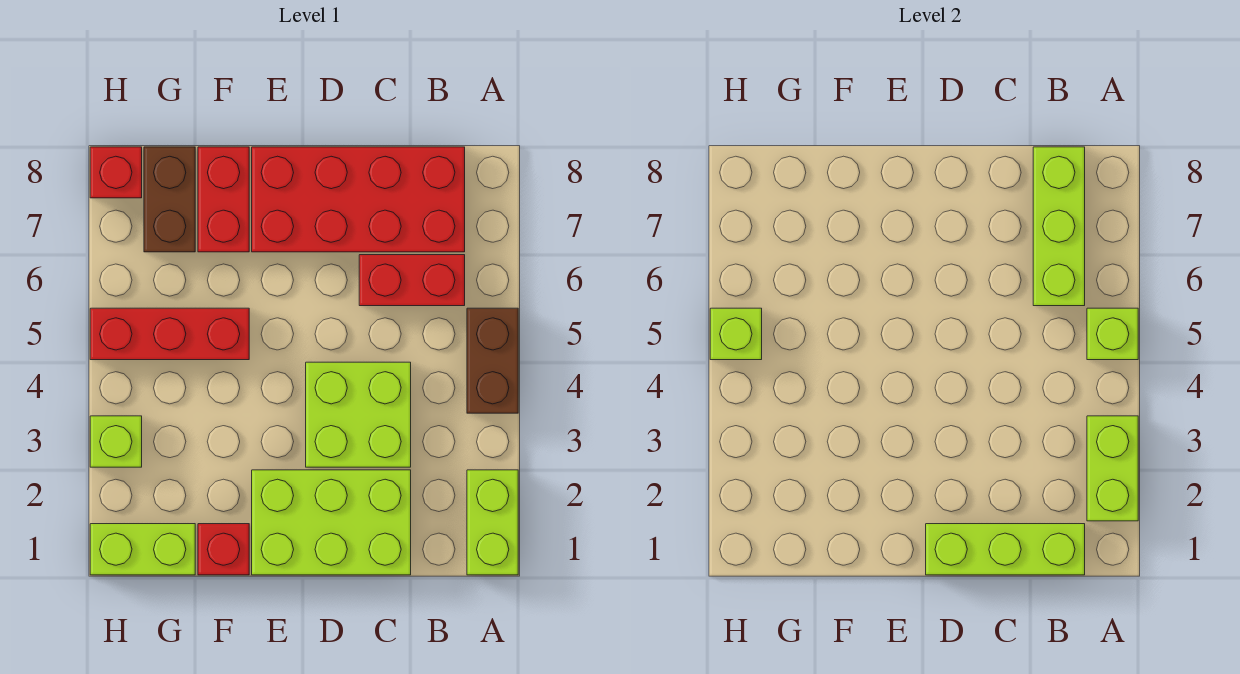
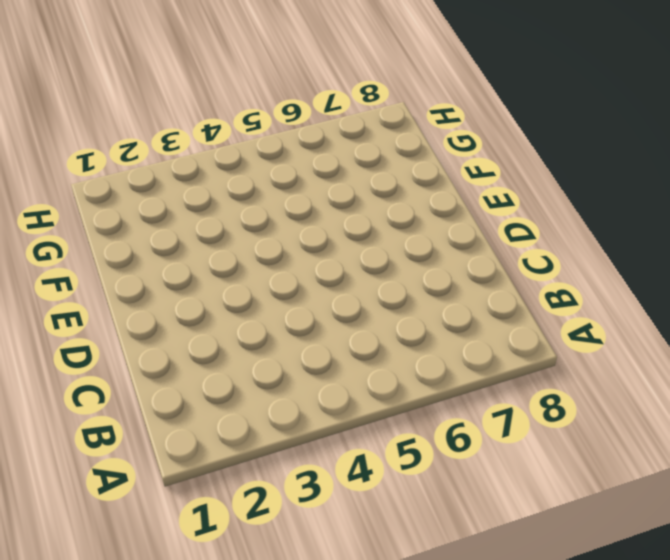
none -> lime 1x2 brick [467,470,518,575]
none -> brown 1x2 brick [467,308,518,413]
none -> red 1x2 brick [359,255,465,306]

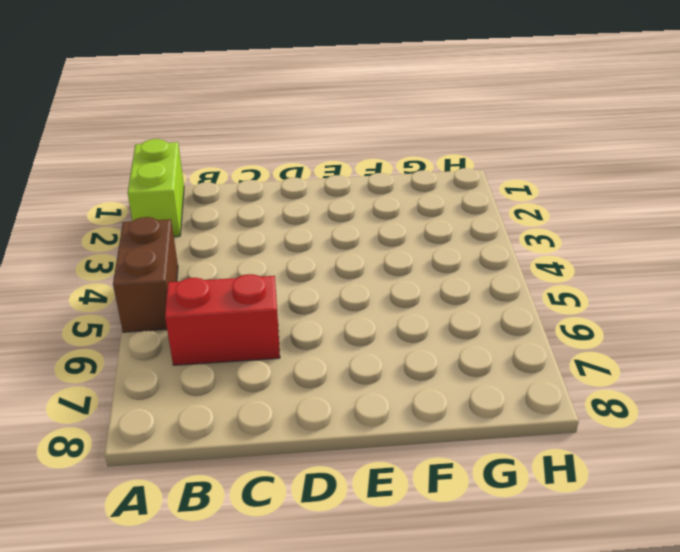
none -> red 2x4 brick [252,147,465,252]
none -> lime 2x3 brick [252,470,411,575]
none -> lime 2x2 brick [306,362,411,467]

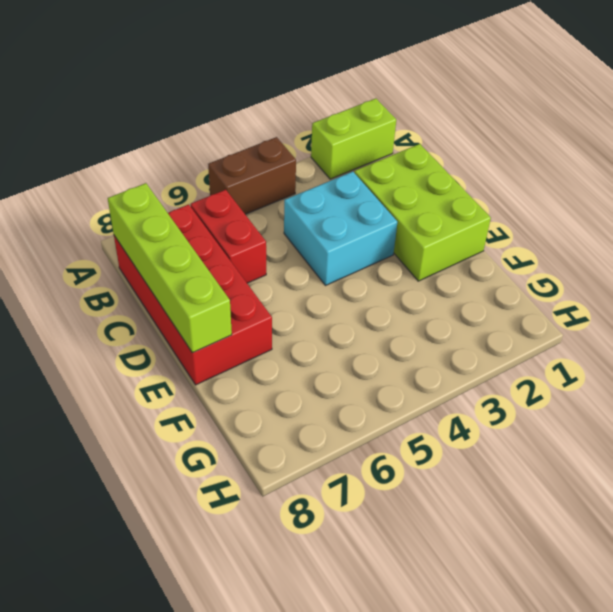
lime 1x4 brick [108,183,232,353] -> lime 1x3 brick [1033,147,1085,306]
cyan 2x2 brick [284,172,397,285] -> lime 2x2 brick [306,362,411,467]
none -> red 1x1 brick [198,524,249,575]
none -> red 1x3 brick [90,308,249,360]
none -> red 1x2 brick [198,147,249,252]

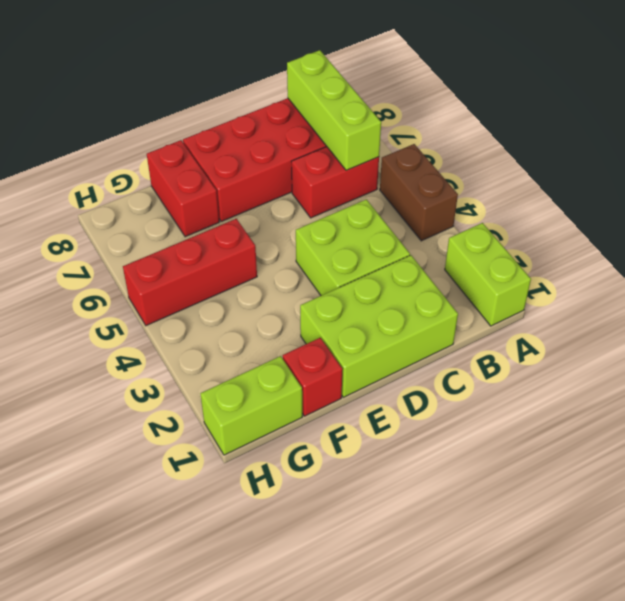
none -> brown 1x2 brick [144,147,195,252]
none -> lime 1x1 brick [90,416,142,467]
none -> red 1x1 brick [90,147,142,198]

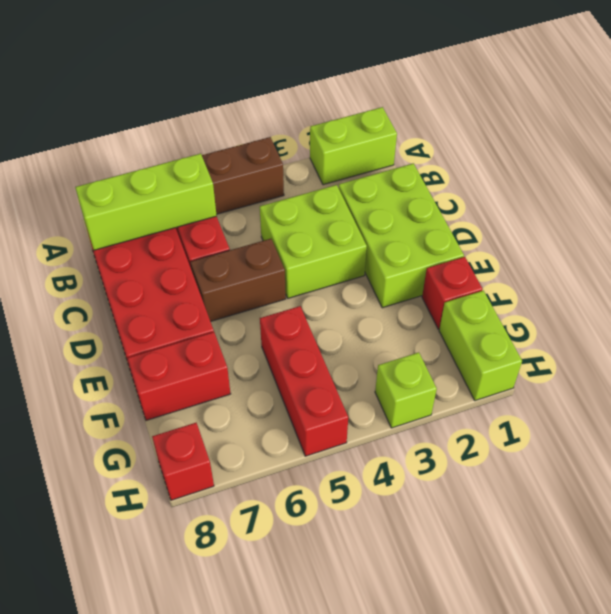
brown 1x2 brick [191,239,286,322] -> brown 1x2 brick moved to [144,147,195,252]
none -> lime 1x2 brick [1087,416,1138,521]
none -> lime 1x1 brick [1087,308,1138,360]
none -> lime 1x3 brick [926,524,1085,575]

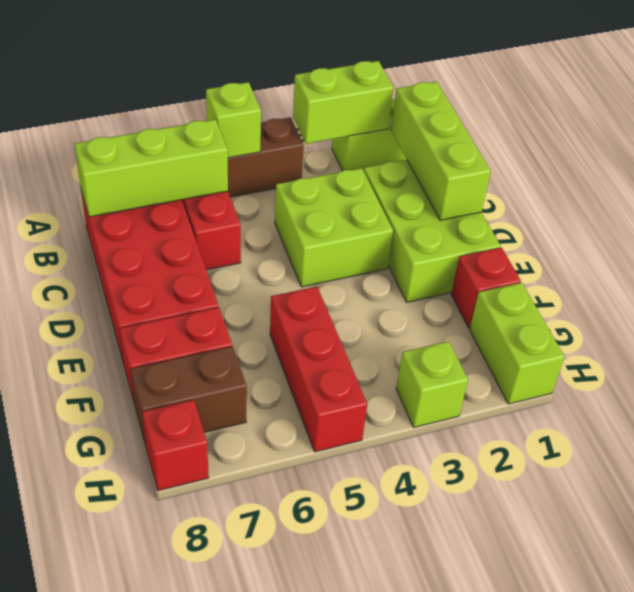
none -> lime 1x1 brick [710,308,762,360]

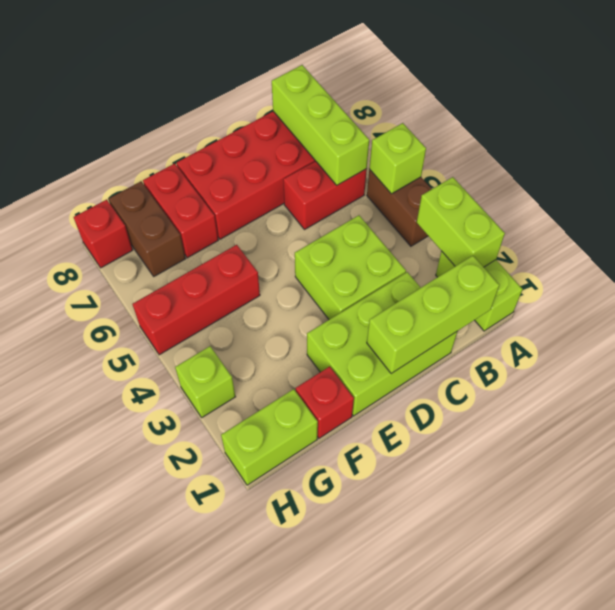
none -> lime 1x1 brick [710,308,762,360]

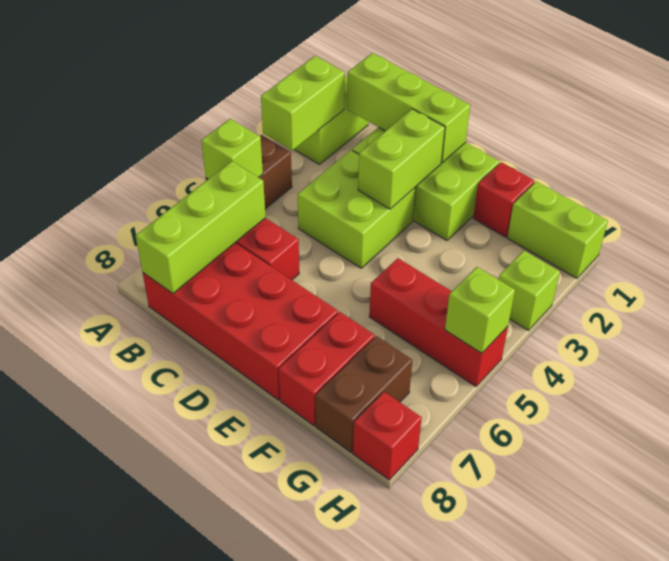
lime 1x2 brick [358,109,445,209] -> none

